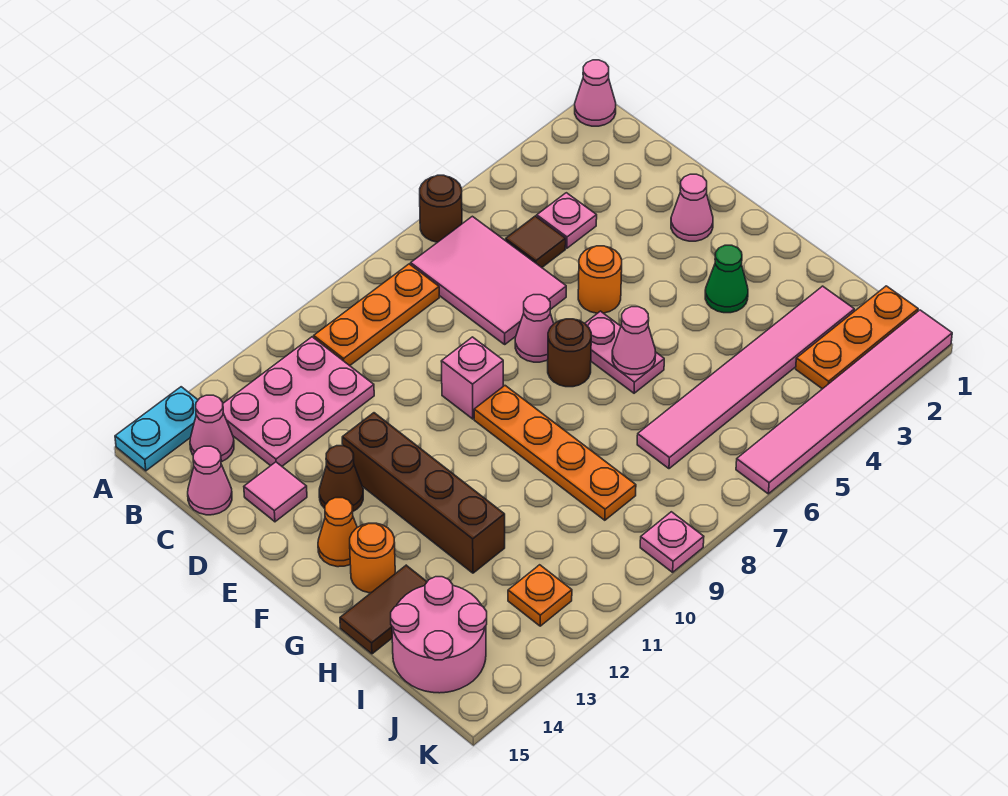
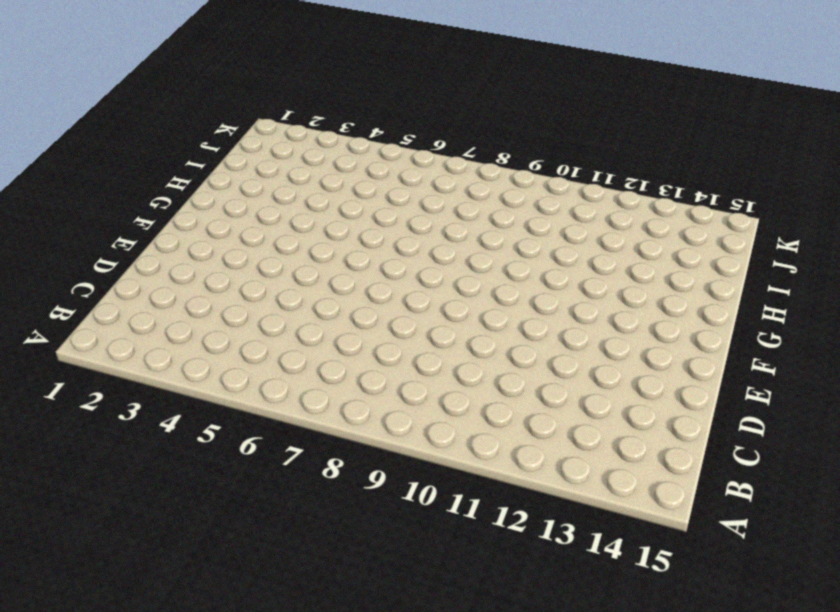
none -> pink 1x1 cone [575,60,616,126]
none -> brown 1x1 round brick [420,175,462,242]
none -> cyan 1x2 plate [115,387,198,471]
none -> pink 2x3 tile [411,216,566,344]

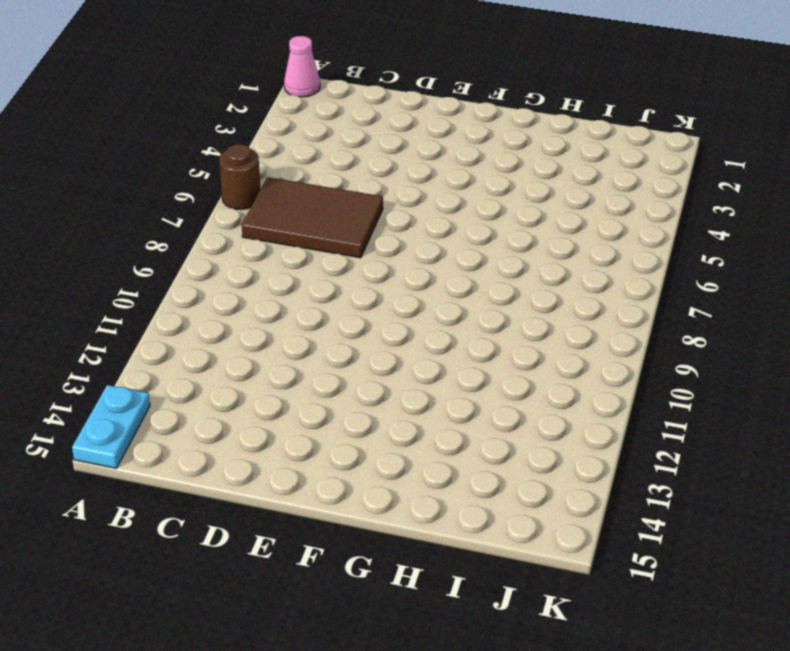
brown 2x3 tile [242,177,383,258] -> pink 2x3 tile [411,216,566,344]
none -> orange 1x3 plate [314,264,439,366]
none -> pink 2x3 plate [223,337,374,466]
none -> pink 1x1 cone [190,395,234,462]
none -> pink 1x1 plate [537,193,597,248]

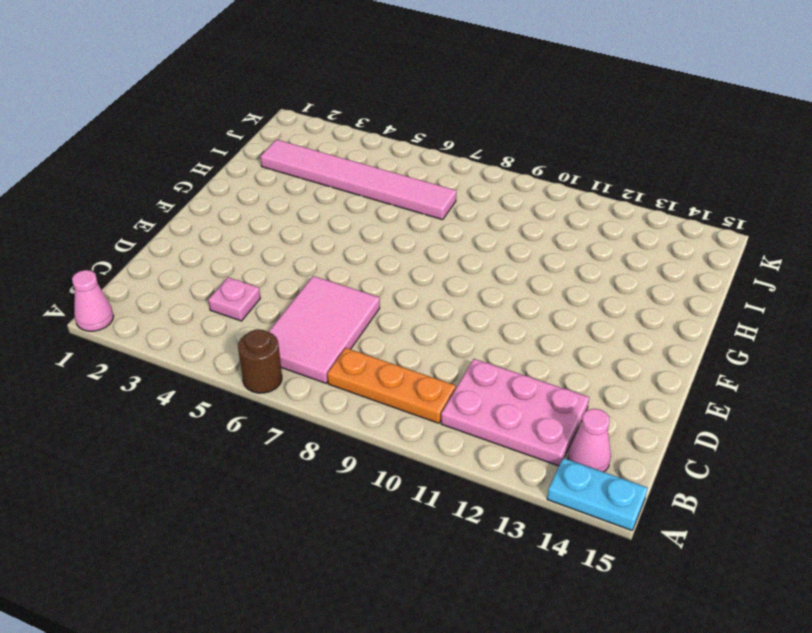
none -> brown 1x1 tile [506,216,566,267]
none -> pink 1x1 cone [188,446,232,515]
none -> pink 1x1 tile [244,462,307,522]
none -> pink 1x1 cone [671,174,713,241]

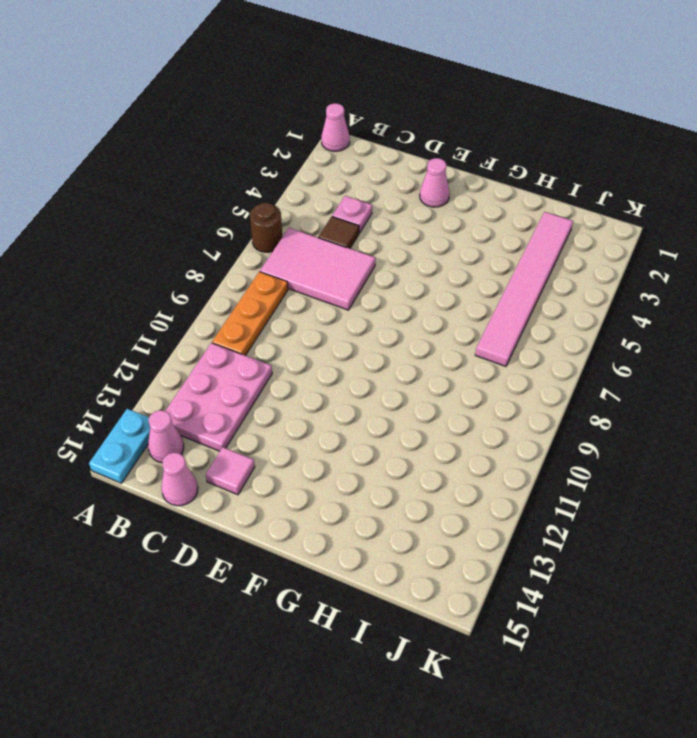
none -> orange 1x1 round brick [578,246,622,313]
none -> pink 1x1 cone [515,295,554,362]
none -> pink 1x1 brick [441,337,503,419]
none -> brown 1x4 brick [342,413,505,573]

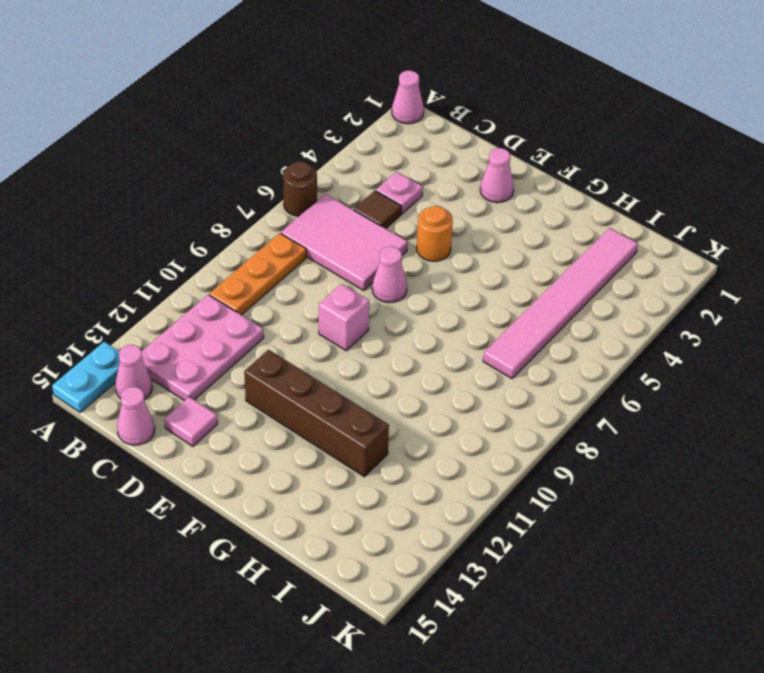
none -> brown 1x1 cone [319,446,363,511]
none -> pink 1x2 plate [585,311,664,393]
none -> brown 1x1 round brick [548,319,591,387]
none -> orange 1x4 plate [474,386,636,520]

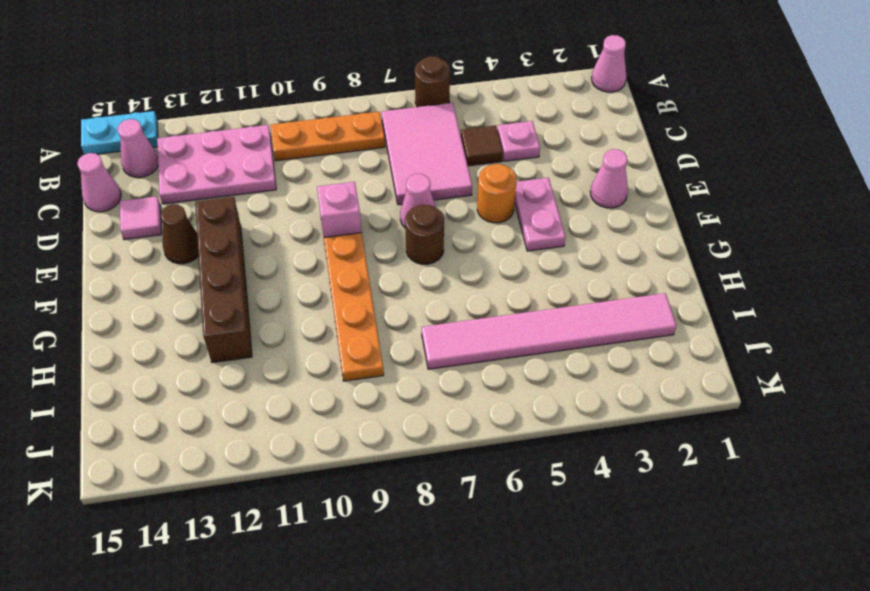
pink 1x2 plate [515,178,566,251] -> pink 1x2 plate moved to [585,311,664,393]
none -> orange 1x1 cone [318,498,357,567]
none -> green 1x1 cone [705,245,748,313]
none -> orange 1x1 round brick [350,523,395,593]
none -> brown 1x2 tile [340,565,427,654]

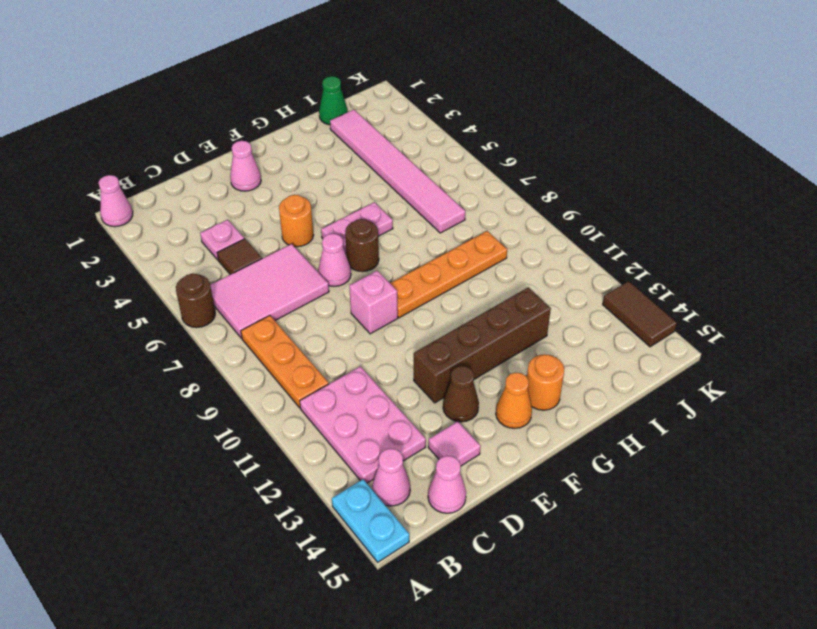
green 1x1 cone [319,76,348,125] -> green 1x1 cone moved to [705,245,748,313]
brown 1x2 tile [603,281,677,347] -> brown 1x2 tile moved to [340,565,427,654]
none -> pink 2x2 round brick [391,577,487,693]
none -> orange 1x3 plate [796,286,918,389]
none -> orange 1x1 plate [508,565,572,626]
none -> pink 1x6 tile [736,310,952,494]

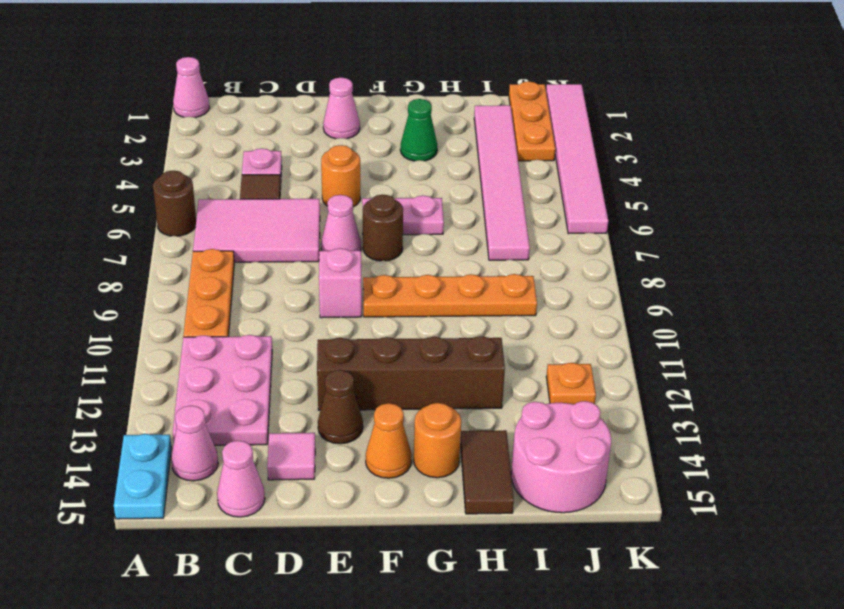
none -> pink 1x1 plate [640,512,704,572]
none -> pink 1x1 cone [612,307,656,375]

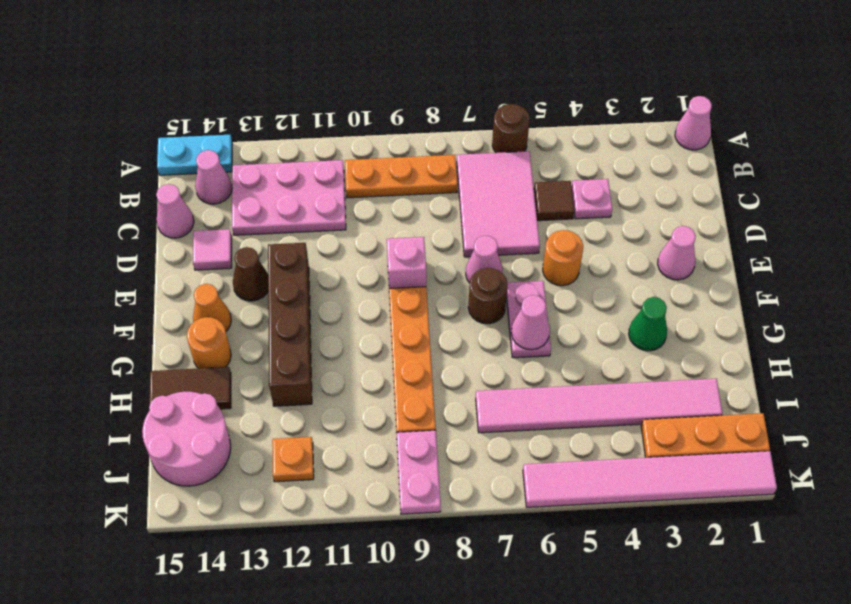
pink 1x2 plate [397,430,441,514] -> pink 1x1 plate [640,512,704,572]

